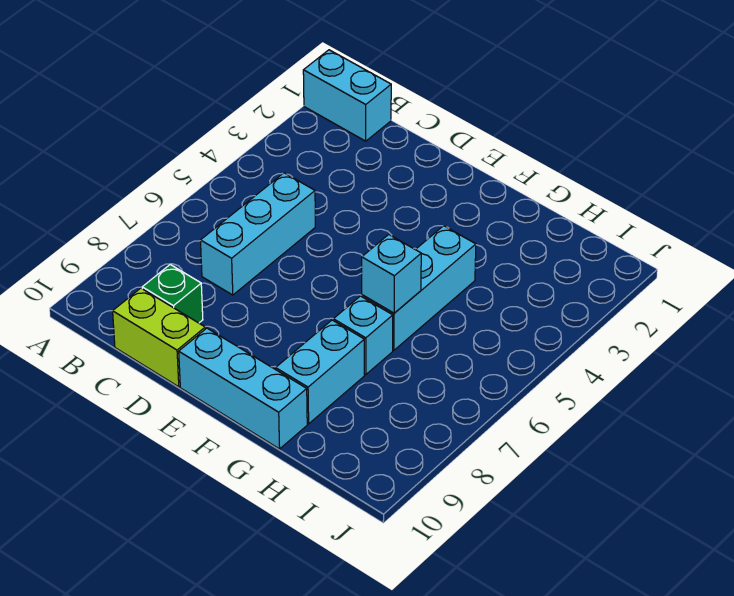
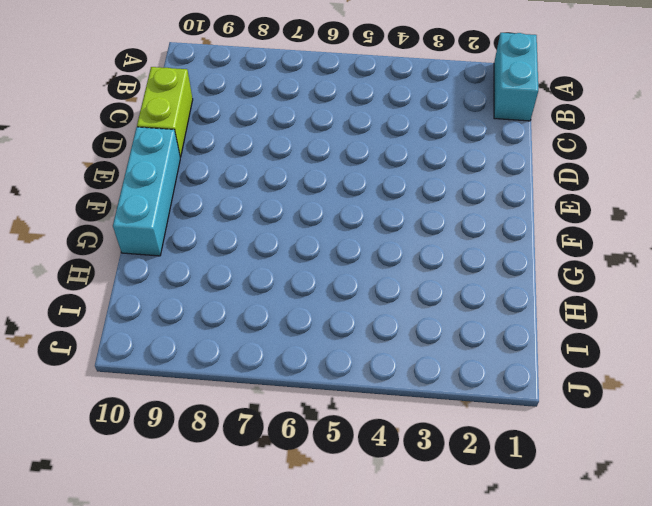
none -> cyan 1x3 brick [200,173,315,295]
none -> green 1x1 brick [142,265,203,323]

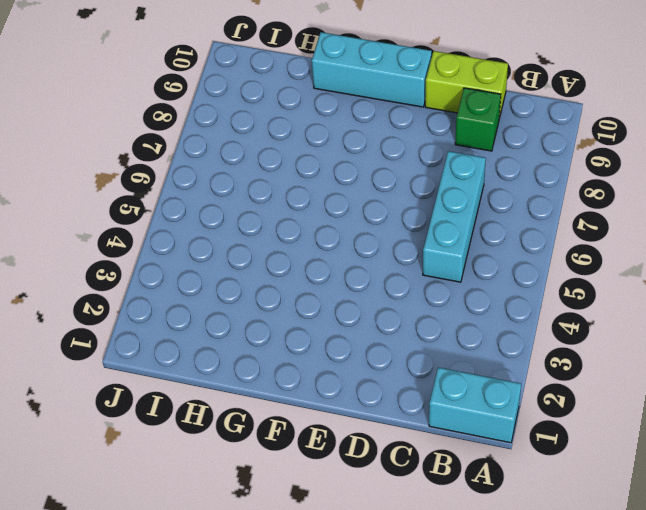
none -> cyan 1x3 brick [362,226,476,350]
none -> cyan 1x1 brick [333,296,393,375]

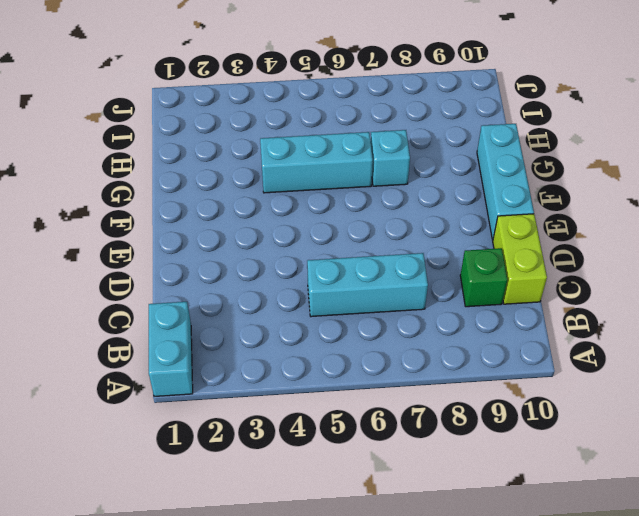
none -> cyan 1x2 brick [276,320,364,424]
none -> cyan 1x1 brick [362,235,421,313]

